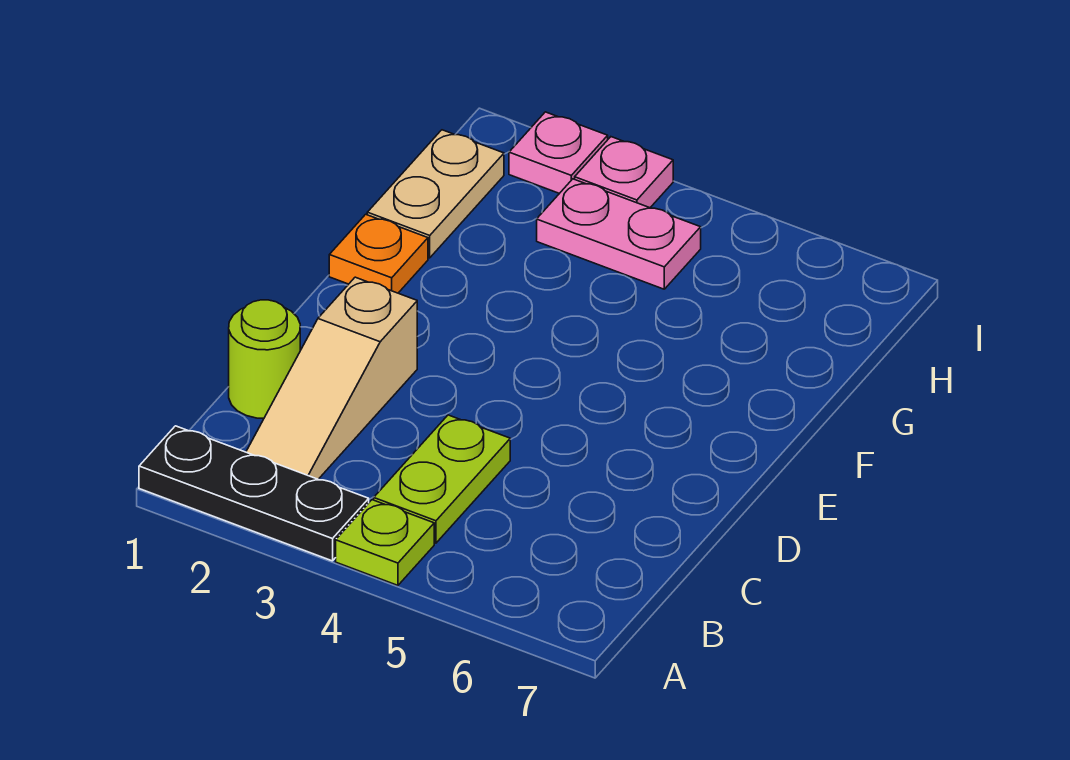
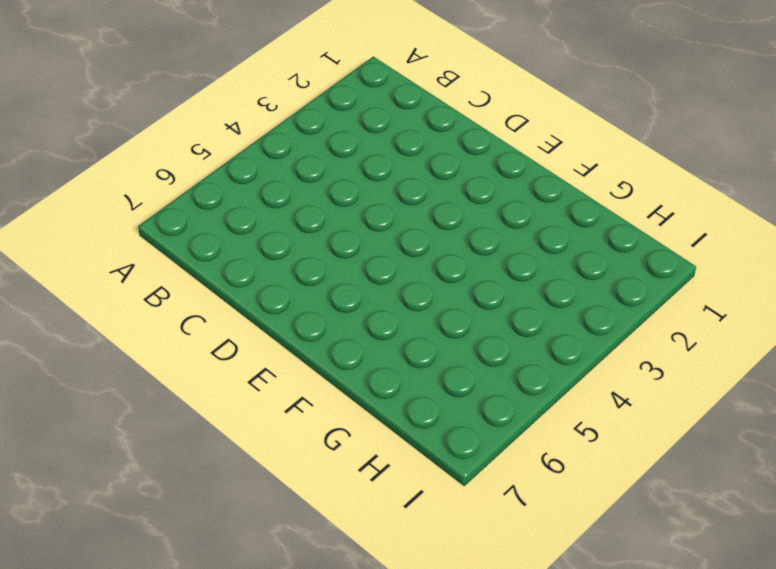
none -> black 1x3 plate [139,426,369,561]
none -> lime 1x1 plate [336,500,434,585]

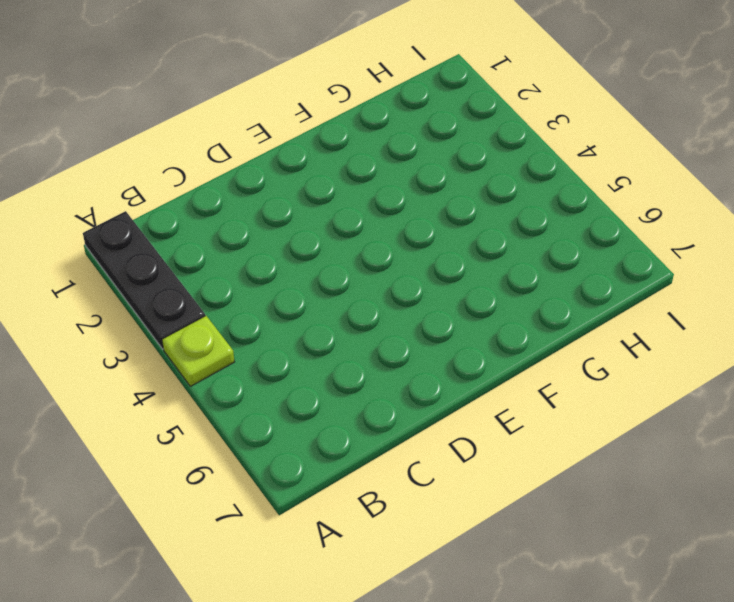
none -> tan 1x3 slope [246,277,417,479]
none -> lime 1x2 plate [374,415,510,543]

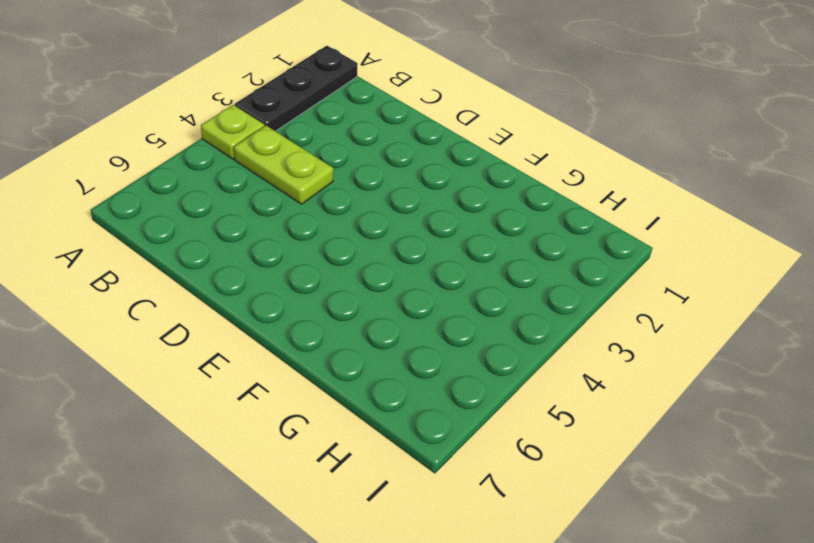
none -> tan 1x3 slope [246,277,417,479]
none -> lime 1x1 round brick [229,300,300,418]

